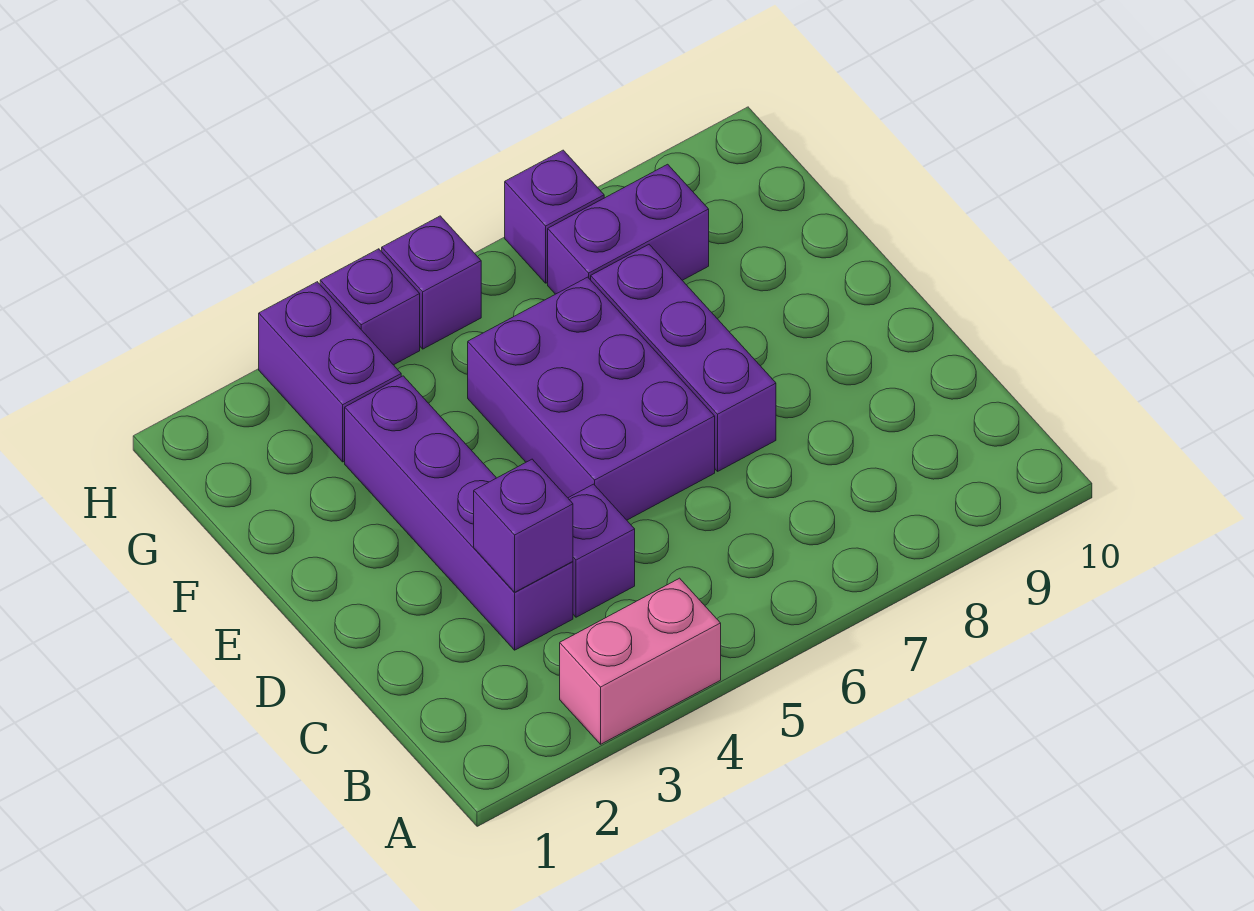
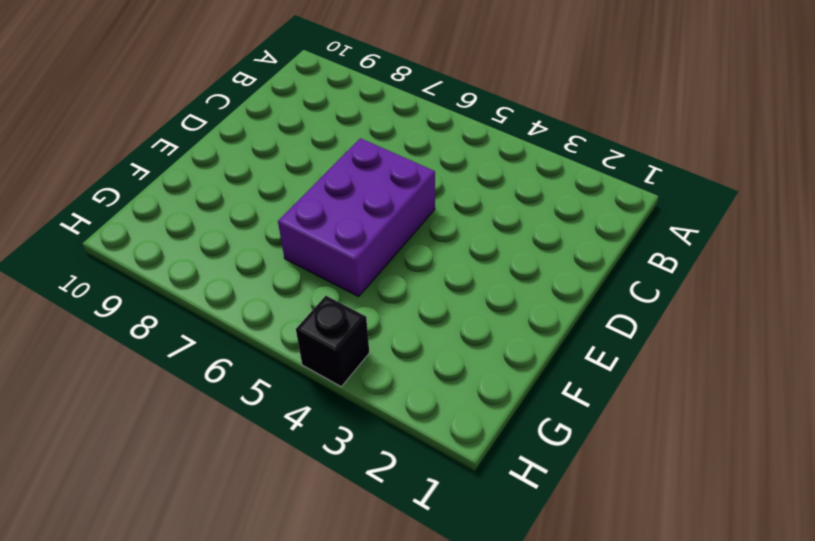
black 1x1 brick [296,296,369,387] -> purple 1x1 brick [320,249,420,365]
none -> pink 1x2 brick [560,578,721,744]
none -> purple 1x4 brick [345,376,573,650]

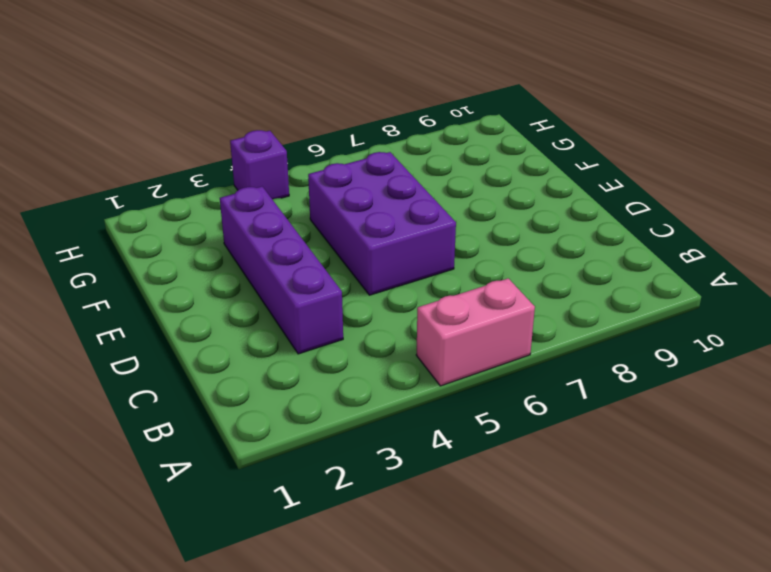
pink 1x2 brick [416,278,535,386] -> pink 1x2 brick moved to [560,578,721,744]
none -> purple 1x1 brick [568,484,635,617]
none -> purple 1x3 brick [591,245,776,471]

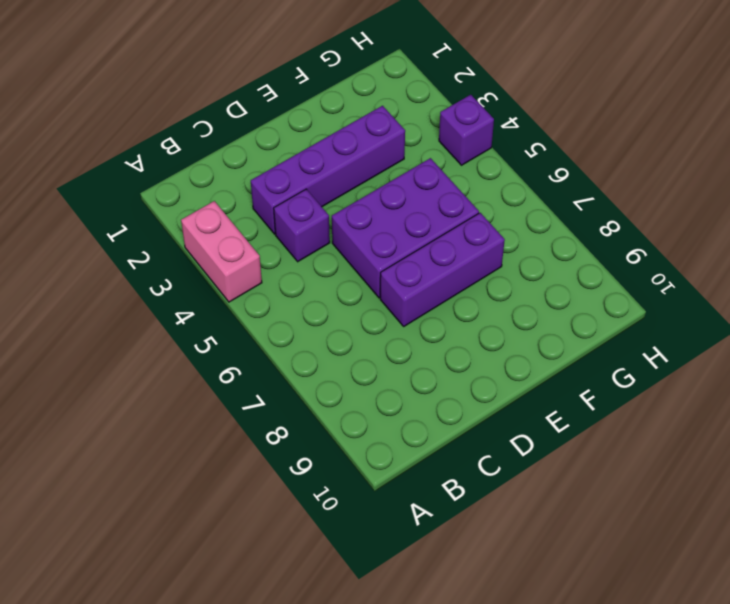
none -> purple 1x2 brick [259,282,401,462]
none -> purple 1x2 brick [548,164,709,294]

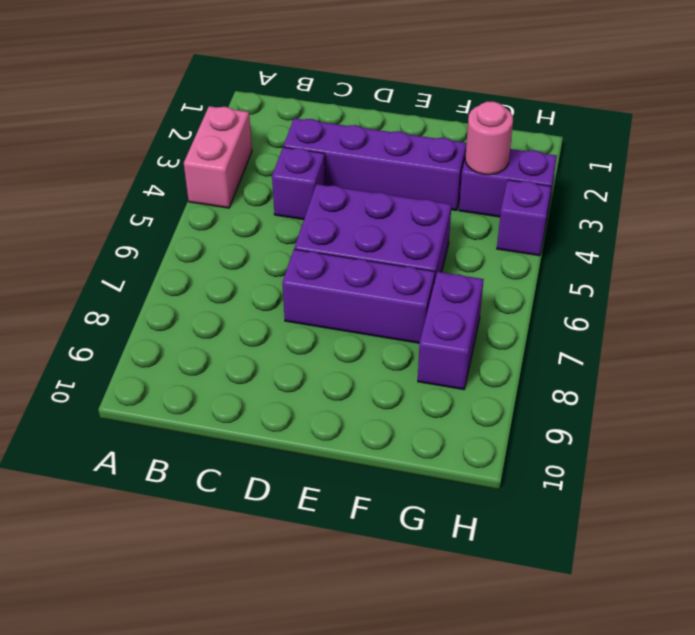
pink 1x1 round brick [465,101,513,175] -> none
none -> purple 1x1 brick [382,216,481,349]
none -> purple 1x1 brick [505,150,604,283]

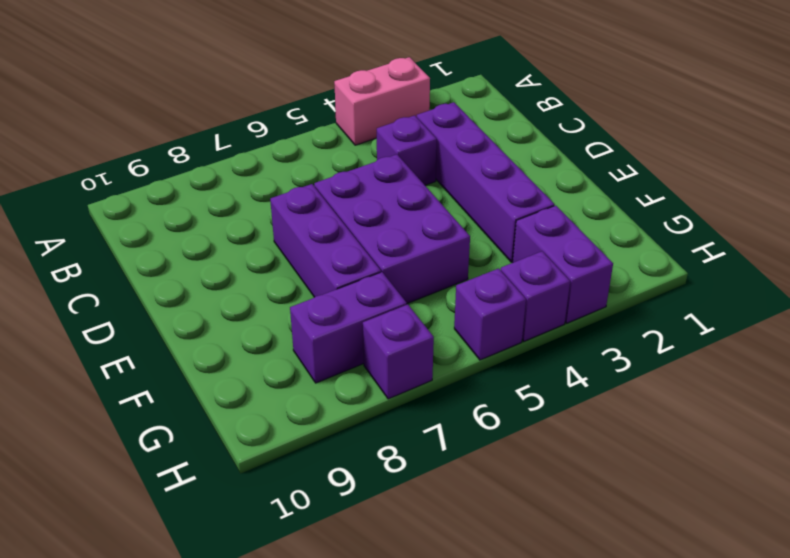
none -> purple 1x1 brick [474,459,573,592]

